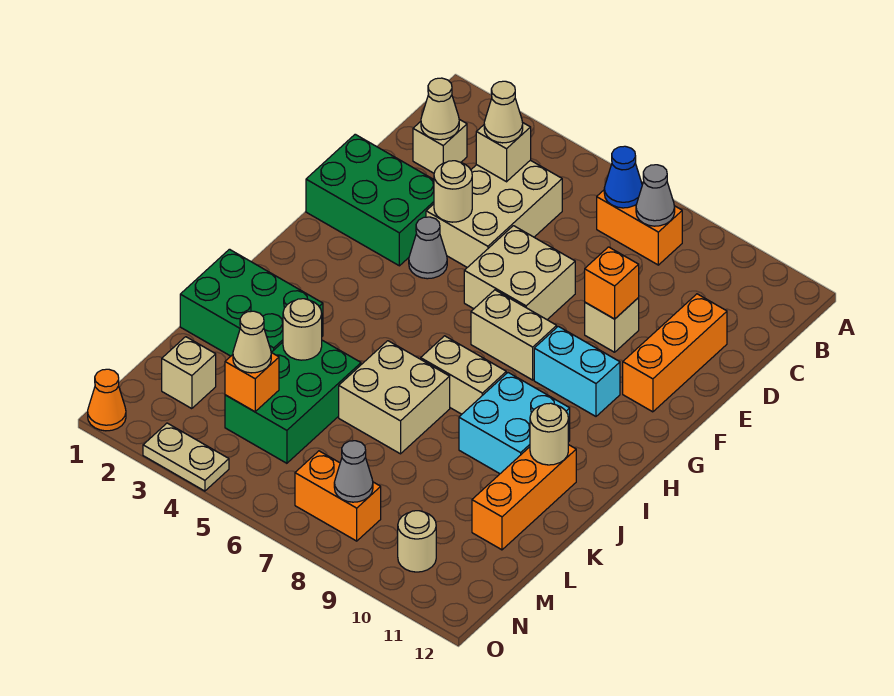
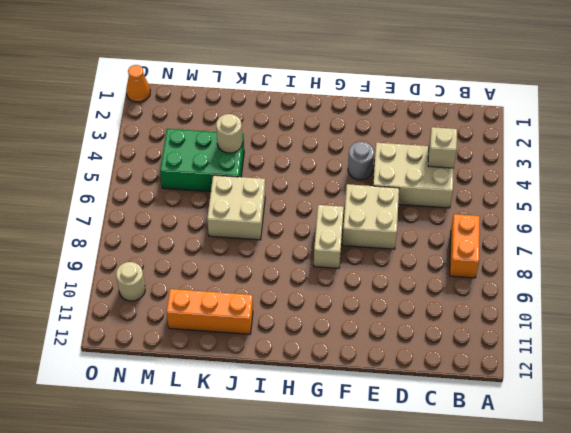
grey 1x1 round brick [348,142,374,180] -> grey 1x1 cone [409,217,447,279]
none -> tan 1x1 brick [413,119,467,173]
none -> orange 1x3 brick [623,294,727,412]
none -> green 2x3 brick [306,134,434,266]
none -> tan 1x1 brick [585,298,639,352]

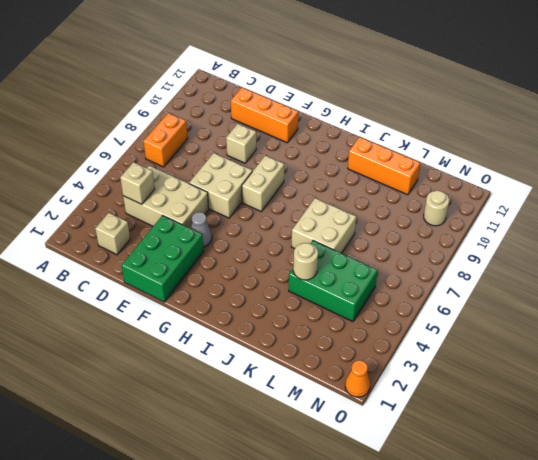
none -> cyan 1x2 brick [534,326,620,416]
none -> tan 1x2 brick [421,336,506,414]
none -> cyan 2x2 brick [459,373,570,474]
none -> green 2x3 brick [180,249,323,356]

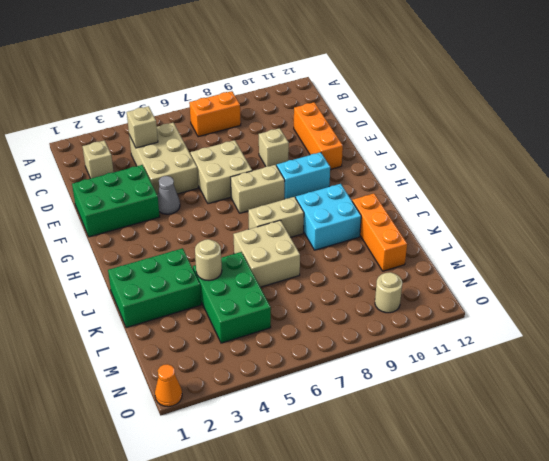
none -> tan 1x1 brick [162,337,216,409]
none -> orange 1x2 brick [295,451,381,541]
none -> tan 1x2 plate [143,423,229,491]
none -> blue 1x1 cone [604,146,642,208]

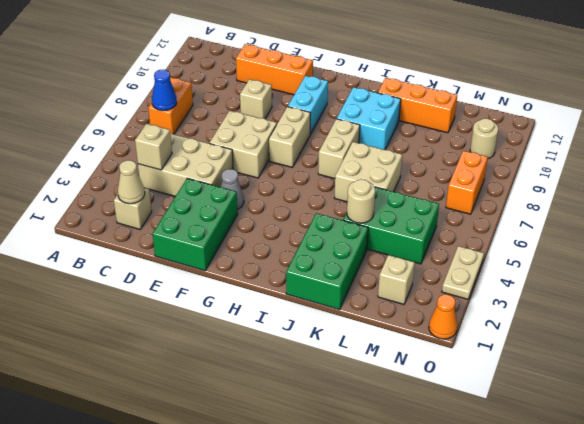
none -> grey 1x1 cone [636,165,675,226]
none -> tan 1x1 round brick [434,161,472,222]
none -> orange 1x1 brick [585,247,639,319]
none -> tan 1x1 round brick [530,403,568,465]

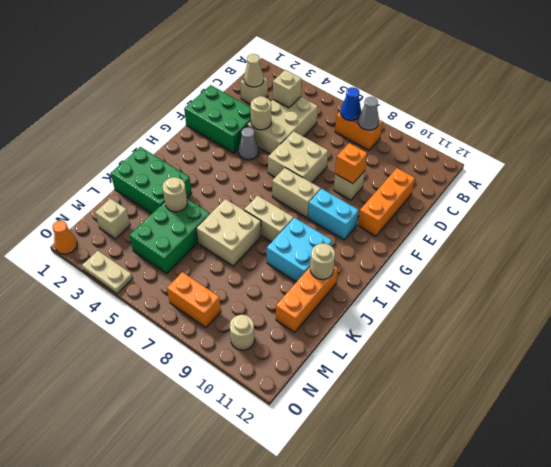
none -> orange 1x1 brick [225,352,279,412]
none -> grey 1x1 cone [334,441,373,502]
none -> tan 1x1 cone [484,81,523,143]
none -> tan 1x1 cone [233,311,271,373]

